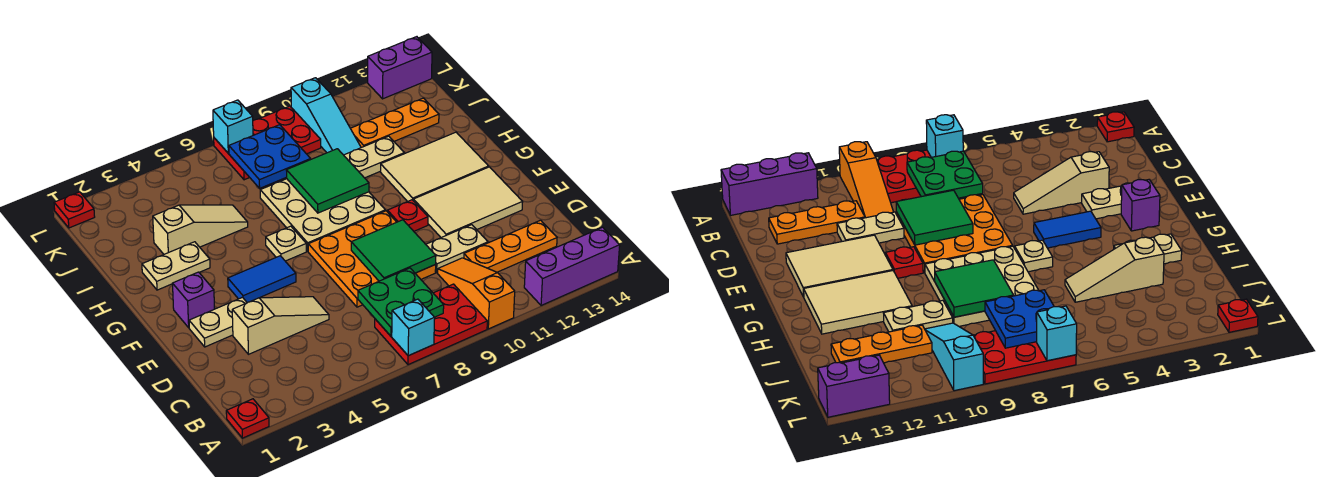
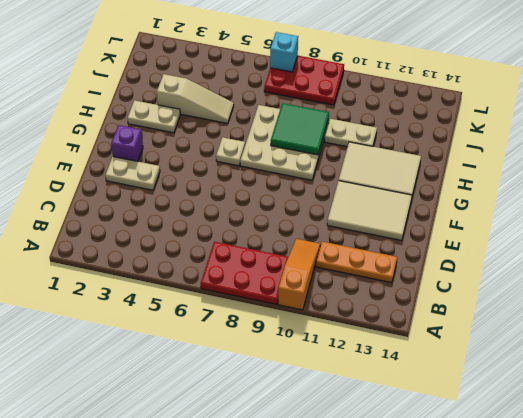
none -> red 1x1 plate [226,399,269,438]
none -> purple 1x3 brick [524,227,620,305]
none -> tan 1x3 slope [232,297,329,354]
none -> orange 3x3 plate [308,211,436,307]

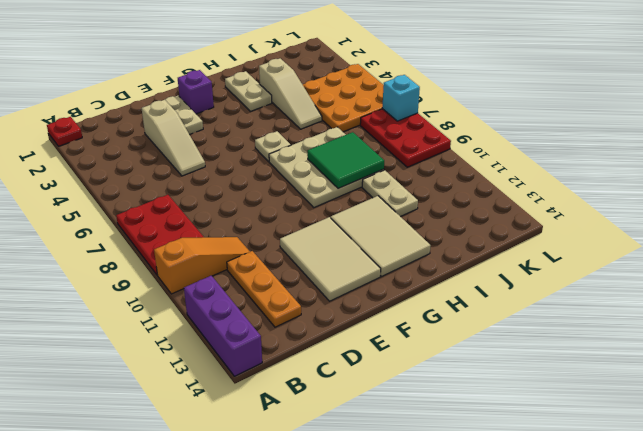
orange 3x3 plate [303,64,384,132] -> orange 3x3 plate moved to [308,211,436,307]
none -> tan 1x2 plate [426,225,488,272]
none -> blue 1x2 tile [228,256,296,303]
none -> red 1x1 plate [387,200,428,231]
none -> cyan 1x3 slope [291,78,361,155]

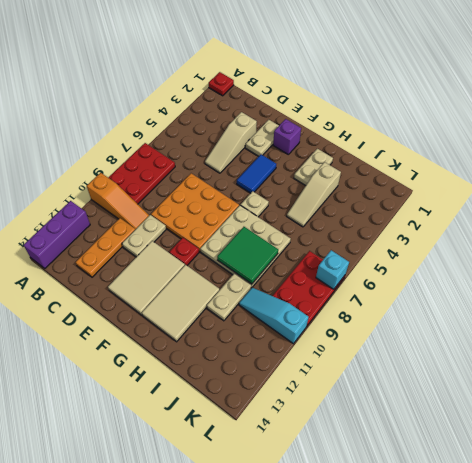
none -> orange 1x3 plate [350,98,439,148]
none -> red 1x1 plate [54,192,95,228]
none -> purple 1x2 brick [368,37,432,99]
none -> cyan 1x1 brick [392,299,435,356]

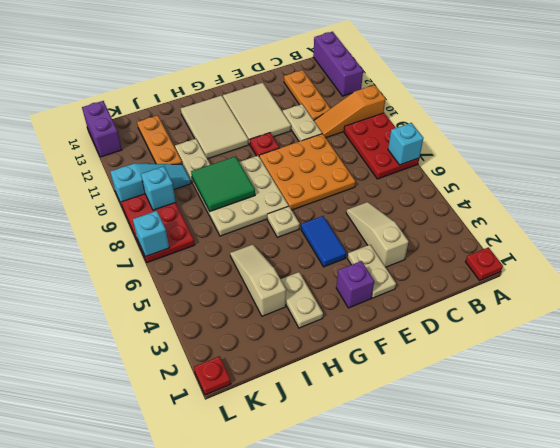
cyan 1x1 brick [141,166,176,210] -> none
none -> green 2x2 plate [358,268,444,336]
none -> green 2x2 tile [351,220,436,281]
none -> blue 2x2 plate [229,125,311,188]

